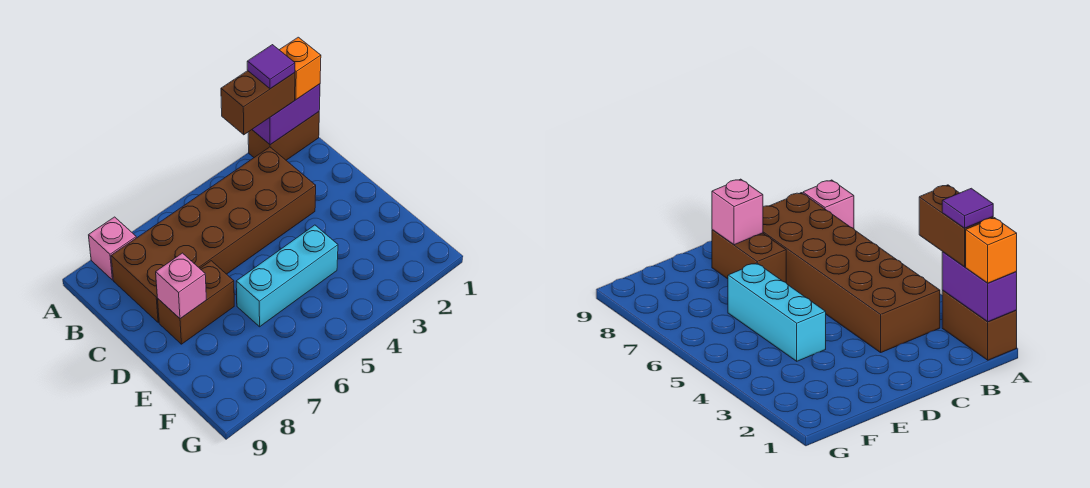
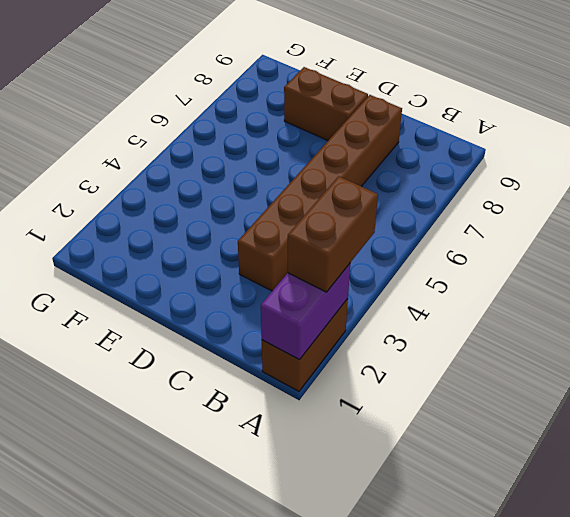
brown 1x6 brick [238,95,402,291] -> brown 2x6 brick [111,147,316,323]
brown 1x2 brick [284,67,368,140] -> brown 1x2 brick turned to [158,261,234,344]
none -> pink 1x1 brick [89,217,136,280]
none -> cyan 1x3 brick [236,225,338,327]

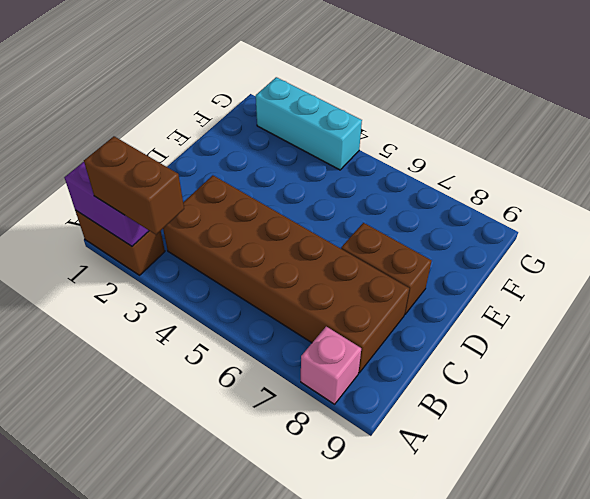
cyan 1x3 brick [256,77,362,170] -> cyan 1x3 brick moved to [236,225,338,327]
none -> pink 1x1 brick [156,253,206,319]
none -> orange 1x1 brick [280,37,321,100]

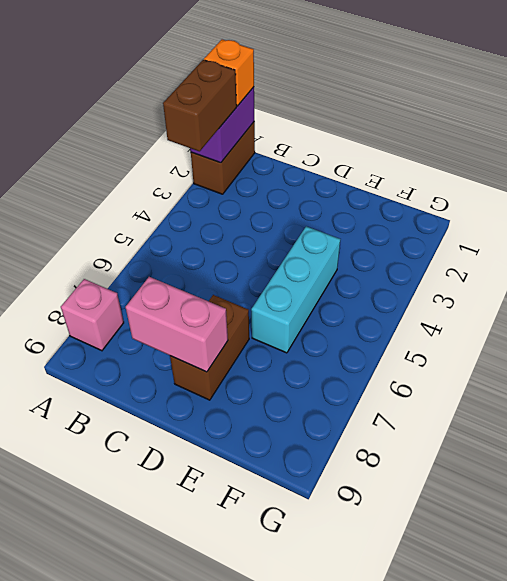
pink 1x2 brick [126,277,228,372] -> pink 1x1 brick [156,253,206,319]
none -> brown 2x6 brick [111,147,316,323]
none -> purple 1x1 tile [247,45,295,89]

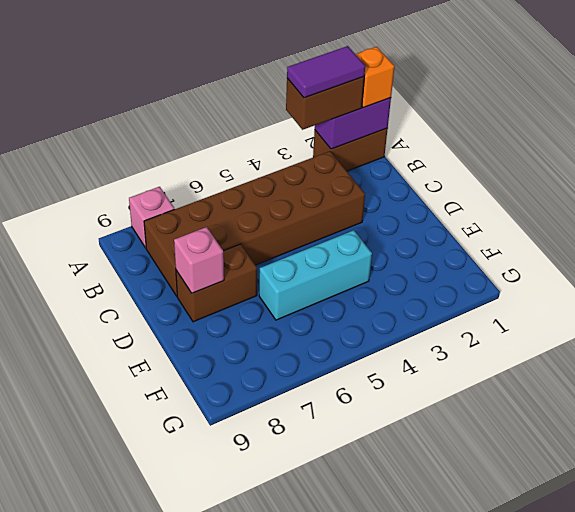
purple 1x2 tile [287,46,365,98] -> purple 1x1 tile [247,45,295,89]

